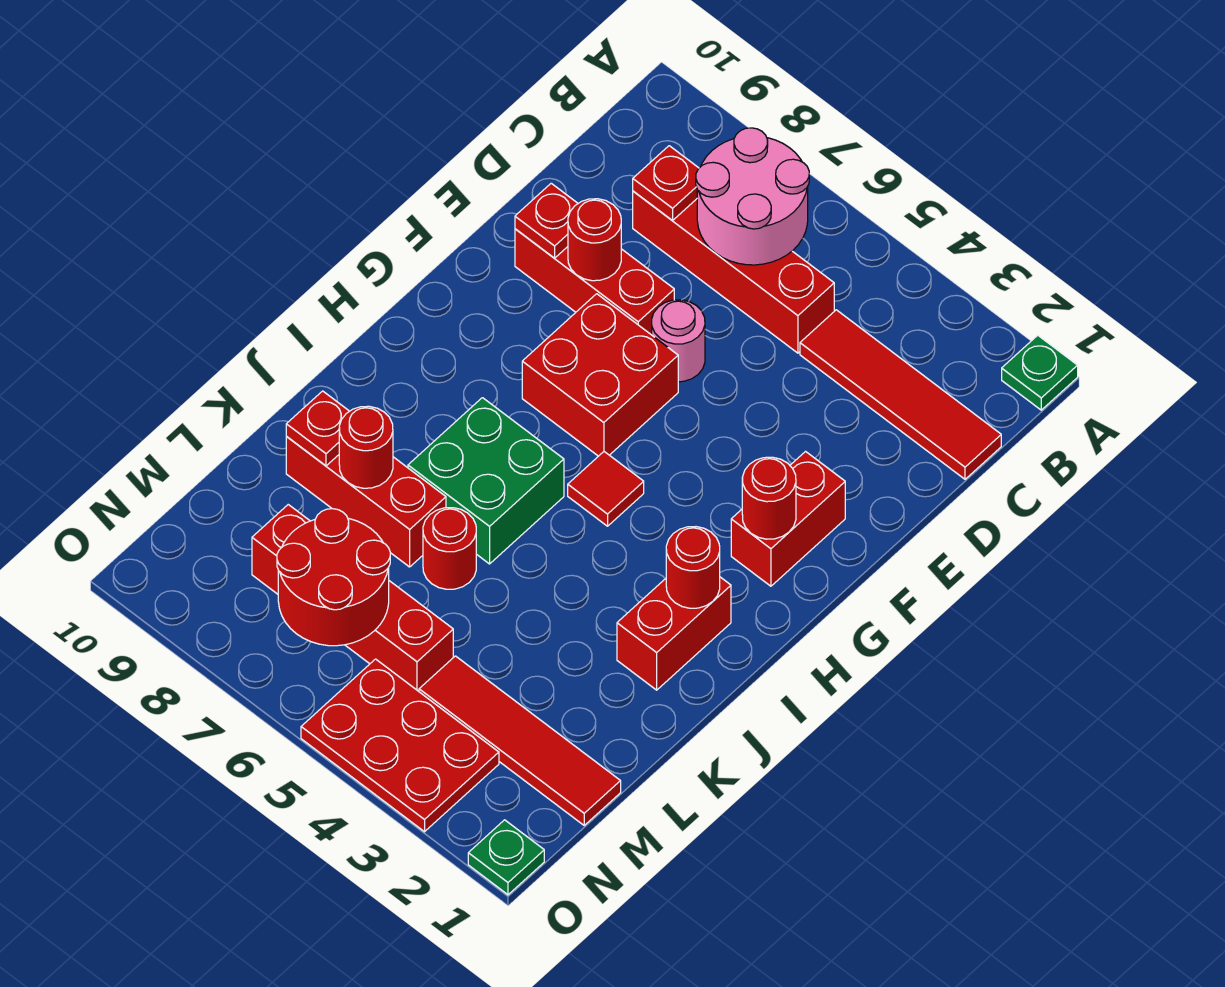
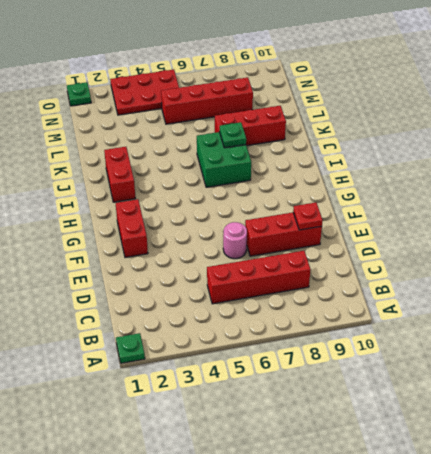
green 1x1 plate [219,122,246,148] -> none
none -> red 1x4 tile [800,310,1001,479]
none -> red 2x2 brick [522,294,678,456]
none -> red 1x1 tile [568,452,644,526]

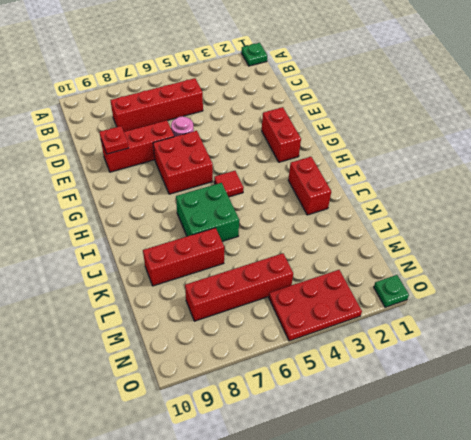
none -> red 1x4 tile [800,310,1001,479]
none -> red 1x1 round brick [423,508,476,589]
none -> red 1x4 tile [419,656,621,825]

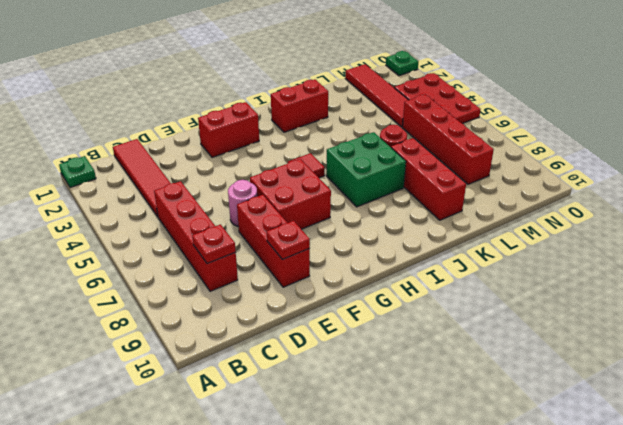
none -> pink 2x2 round brick [696,128,809,265]
none -> red 1x1 round brick [568,199,621,281]
none -> red 1x1 round brick [742,457,796,539]

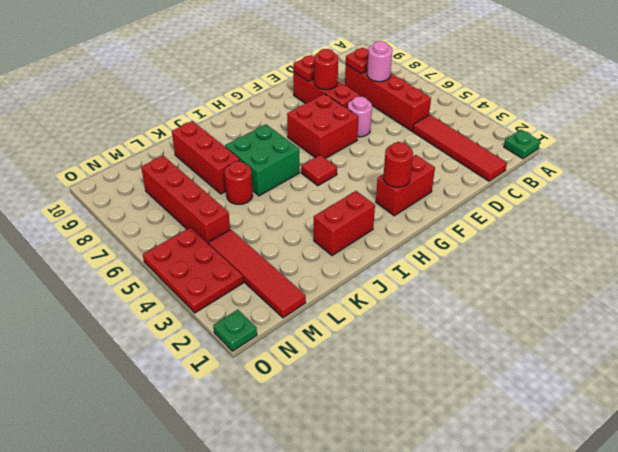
pink 1x1 round brick [367,41,392,82] -> pink 2x2 round brick [696,128,809,265]
none -> red 1x1 round brick [666,527,720,608]
none -> red 1x1 round brick [339,406,393,488]
none -> red 1x1 plate [286,391,349,466]

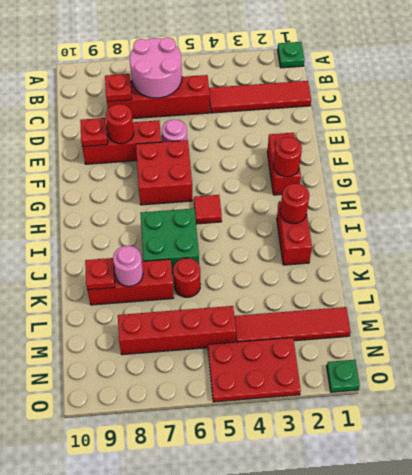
pink 1x1 round brick [113,246,143,286] -> red 1x1 round brick [339,406,393,488]
none -> red 2x2 round brick [277,509,390,646]

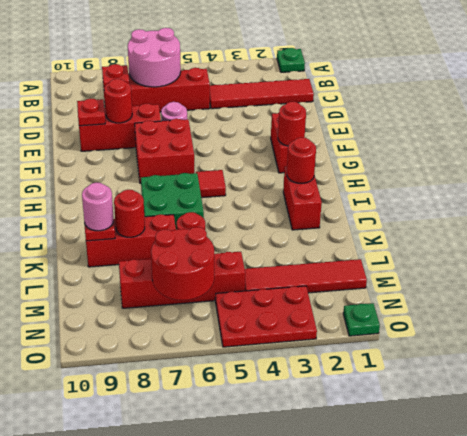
pink 1x1 round brick [82,182,114,231] -> none

